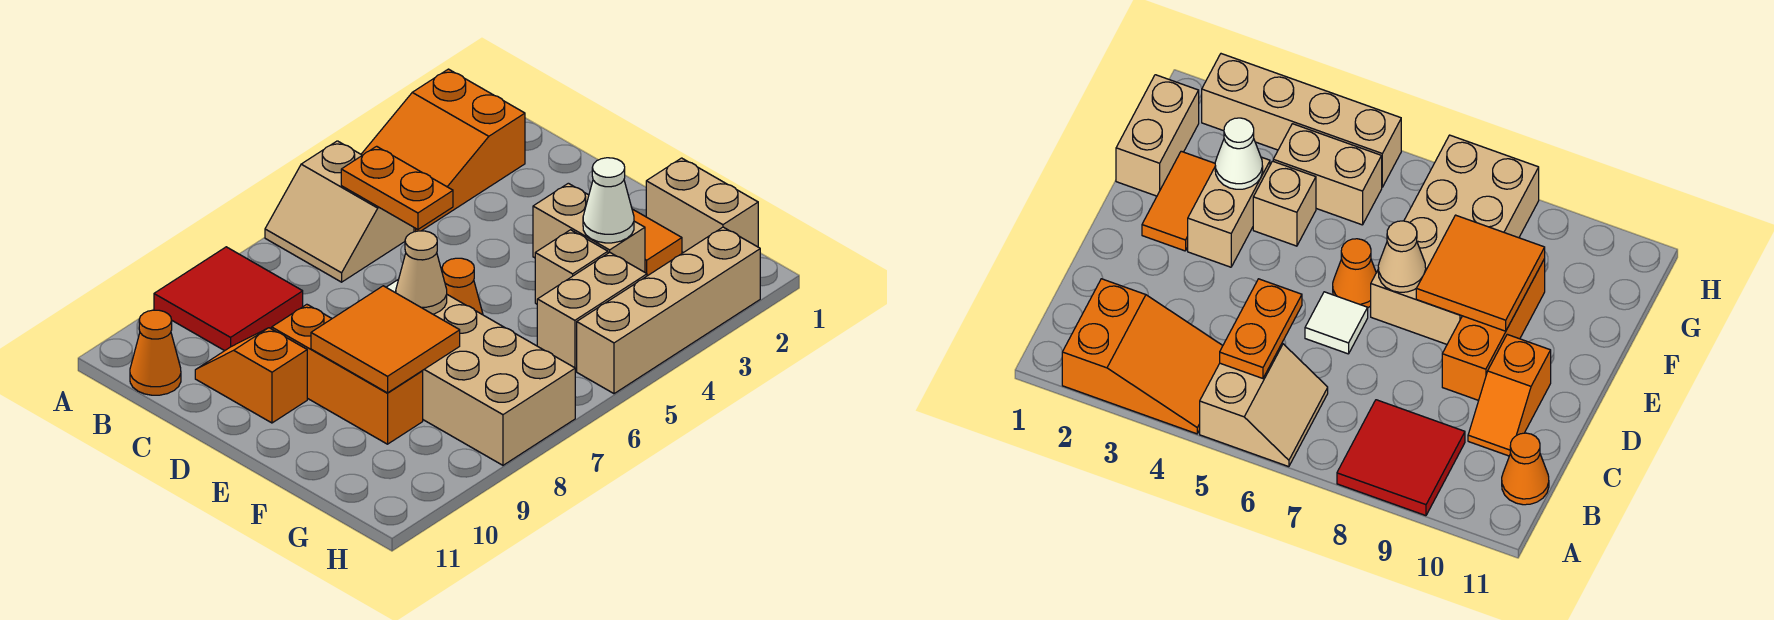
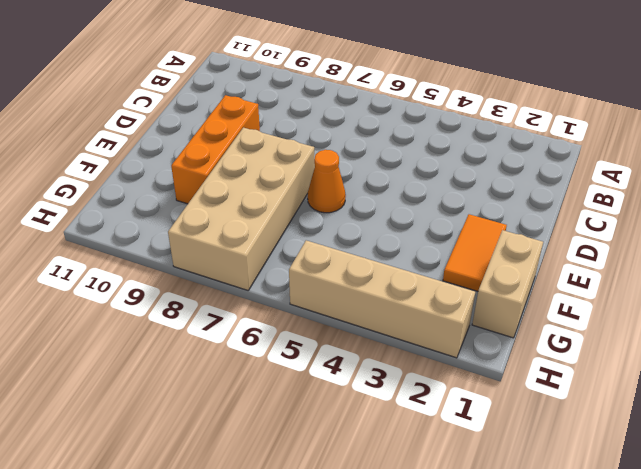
none -> orange 2x3 slope [361,69,525,232]
none -> tan 2x2 slope [265,141,414,282]
none -> red 2x2 tile [154,247,303,351]

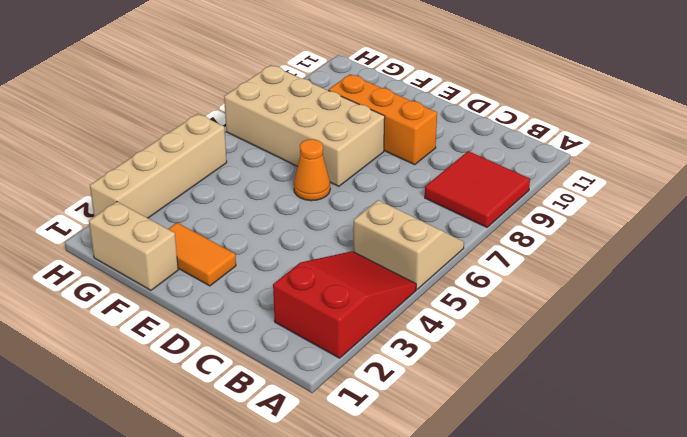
red 2x3 slope [273,251,416,358] -> orange 2x3 slope [361,69,525,232]
none -> orange 1x1 cone [130,310,181,395]
none -> orange 1x2 slope [195,328,307,423]
none -> white 1x1 tile [1305,292,1368,354]

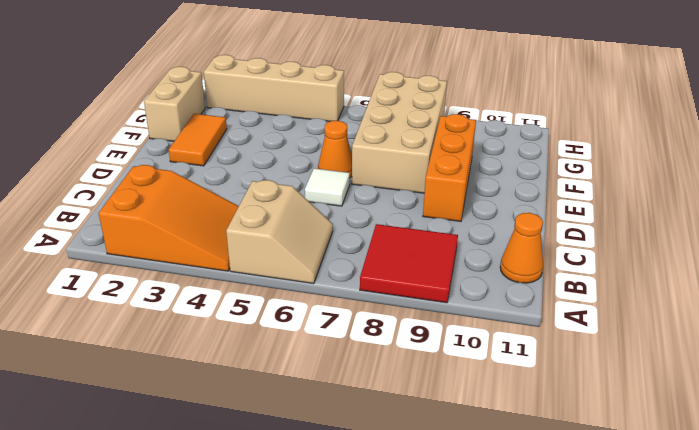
none -> orange 1x2 slope [195,328,307,423]
none -> tan 1x2 brick [533,183,645,272]
none -> tan 1x1 brick [535,230,608,304]

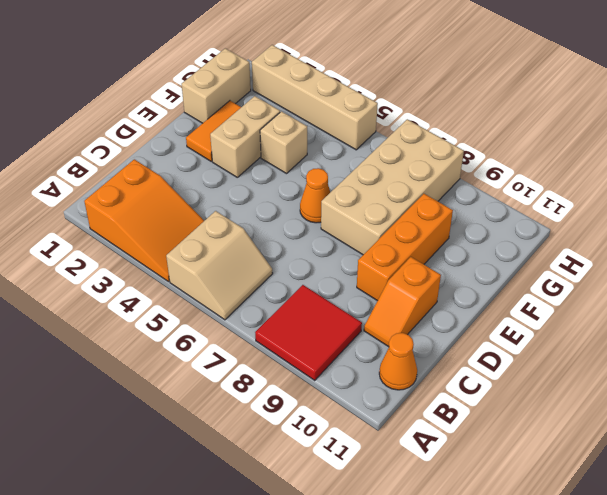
none -> white 1x1 tile [1305,292,1368,354]
none -> tan 1x2 brick [537,252,647,371]
none -> orange 1x2 plate [341,146,453,229]

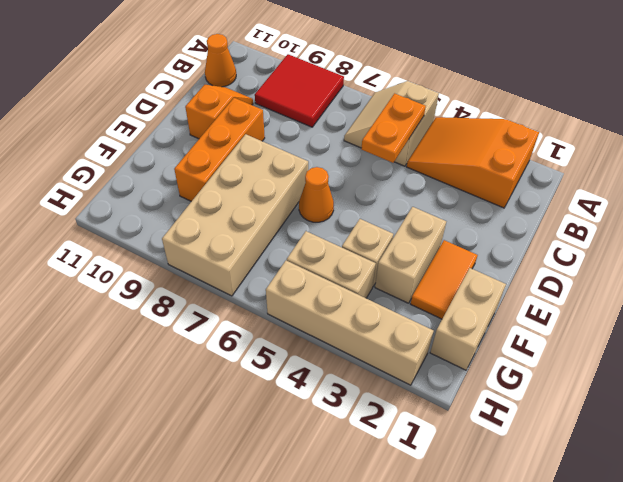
none -> white 1x1 tile [1305,292,1368,354]
none -> tan 1x1 cone [396,231,447,314]
none -> orange 2x2 tile [311,286,460,393]

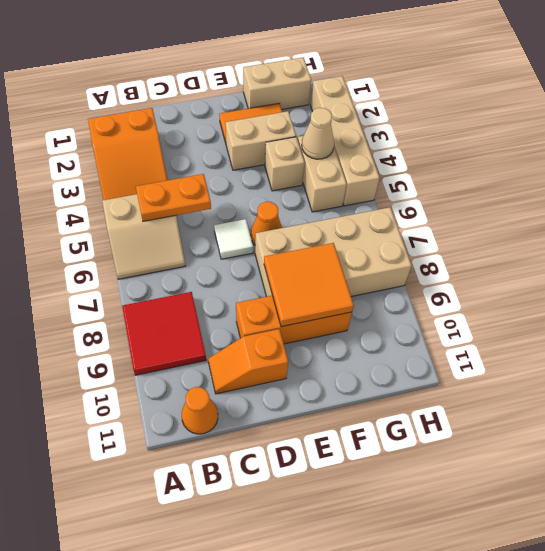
tan 1x1 cone [302,108,334,159] -> tan 1x1 cone moved to [396,231,447,314]
none -> white 1x1 cone [583,158,634,243]

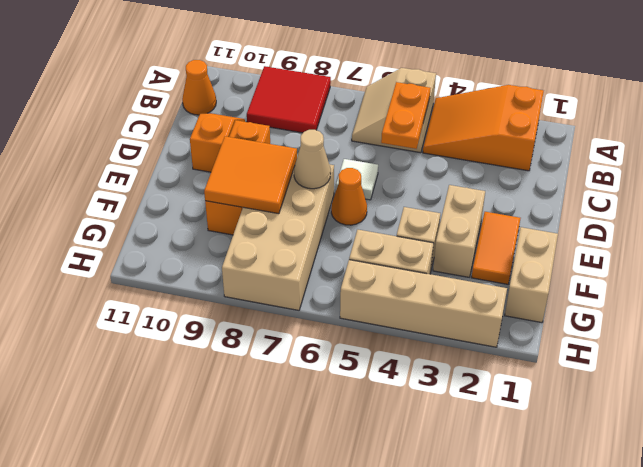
none -> white 1x1 cone [583,158,634,243]

